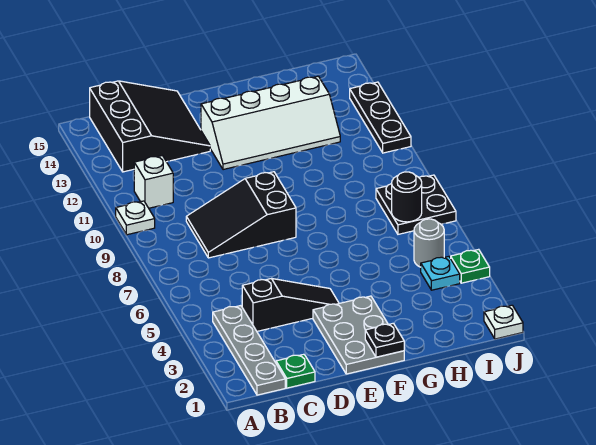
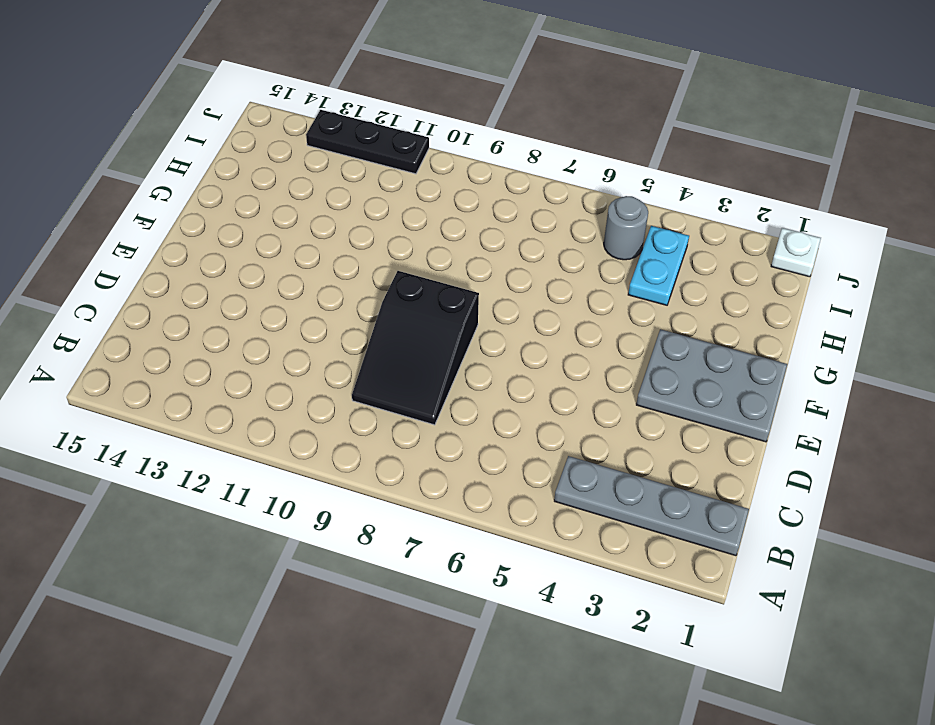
cyan 1x2 plate [628,226,689,305] -> cyan 1x1 plate [421,257,460,290]
none -> white 1x1 plate [116,201,155,235]
none -> white 1x1 brick [134,156,173,208]
none -> black 3x3 slope [90,81,210,172]

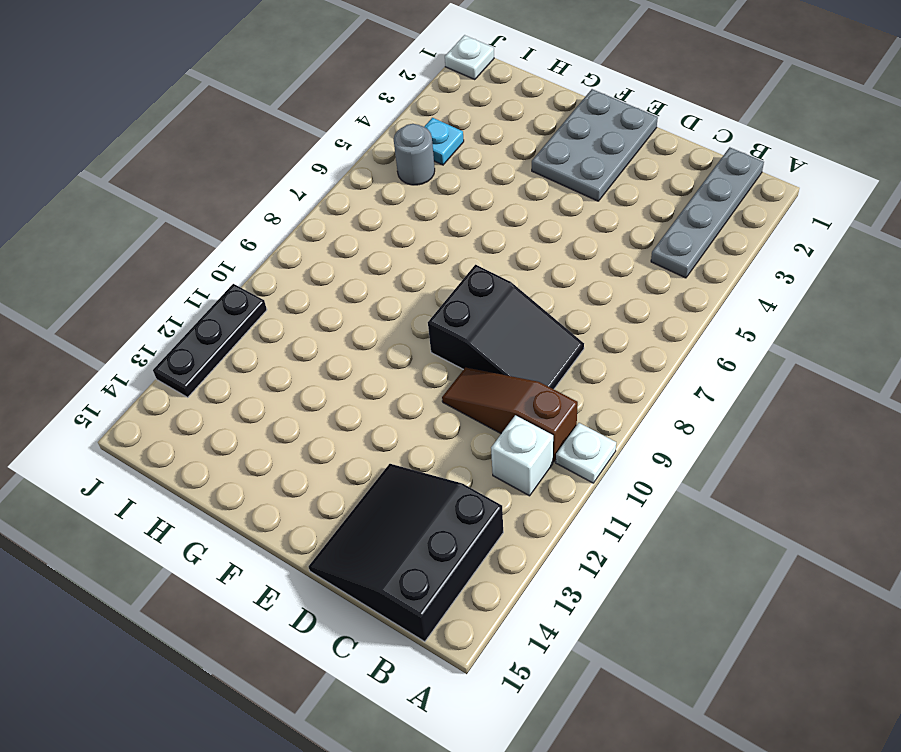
brown 1x3 slope [442,368,578,462] -> none
none -> green 1x1 plate [276,354,315,388]
none -> black 1x3 slope [242,279,339,331]
none -> white 2x4 slope [201,76,340,170]

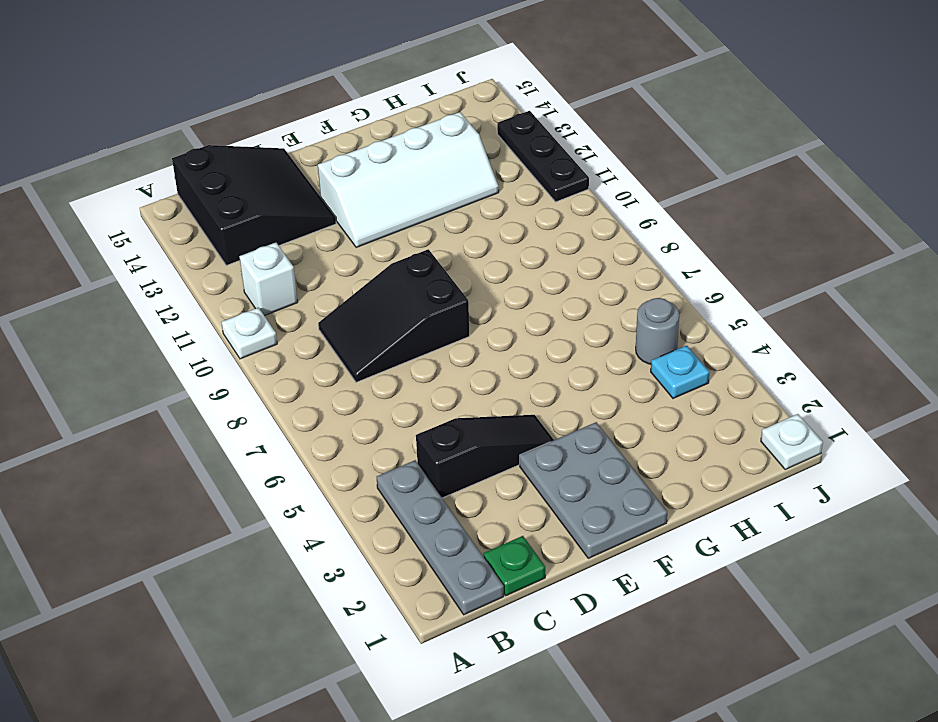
none -> black 2x2 plate [376,175,456,234]
none -> green 1x1 plate [451,249,490,283]
none -> black 1x1 plate [365,323,404,357]

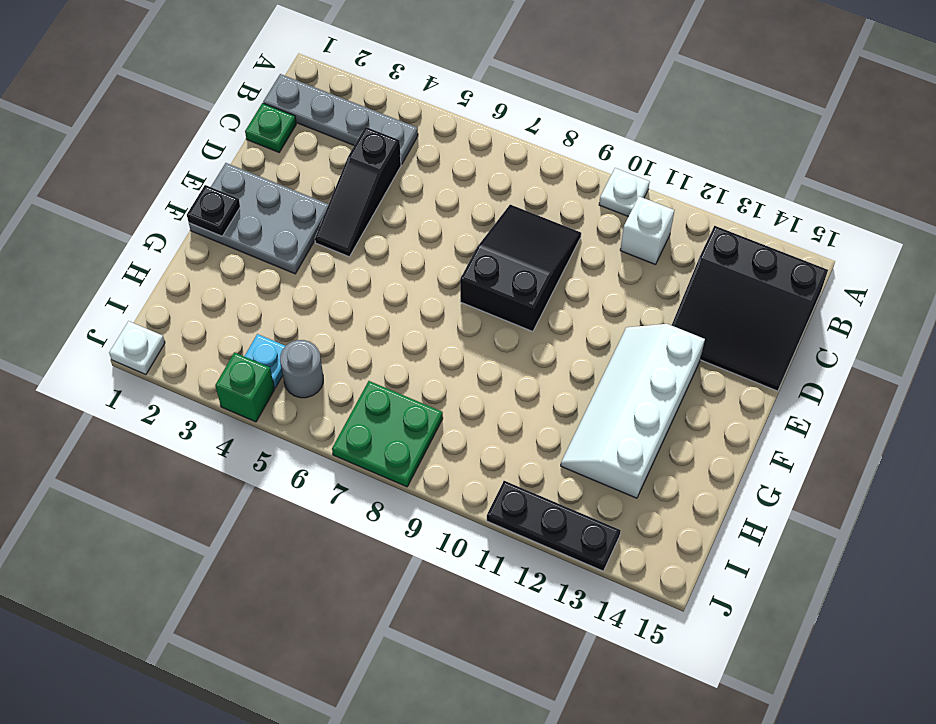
green 2x2 plate [332,381,443,487] -> black 2x2 plate [376,175,456,234]
green 1x1 brick [215,352,275,422] -> green 1x1 plate [451,249,490,283]
none -> black 1x1 round brick [392,172,422,222]

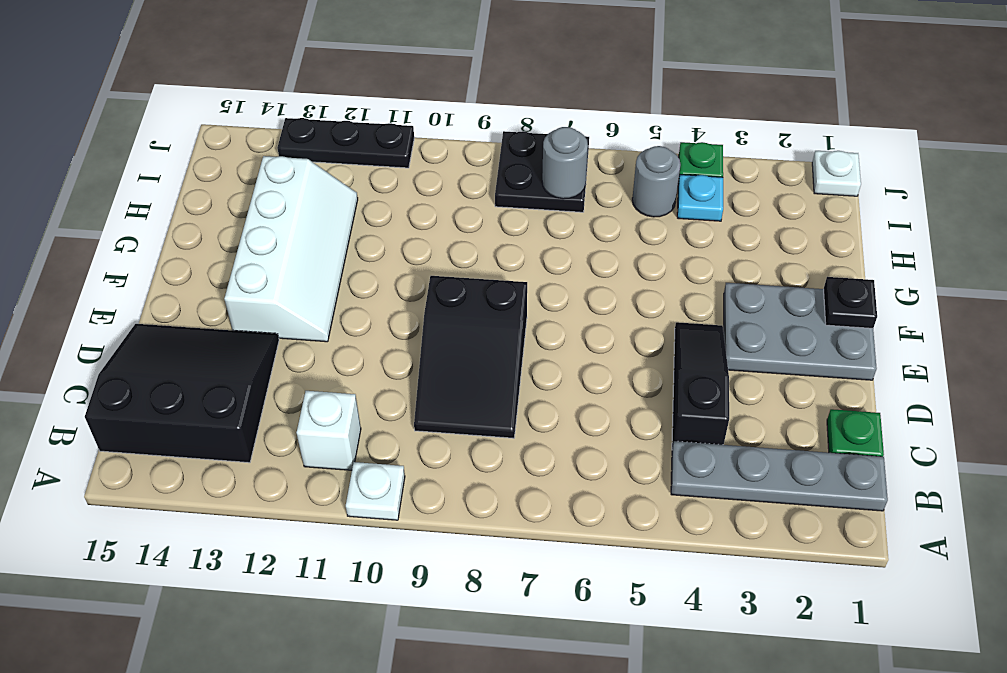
grey 1x1 round brick [542,127,588,199] -> black 1x1 round brick [392,172,422,222]

